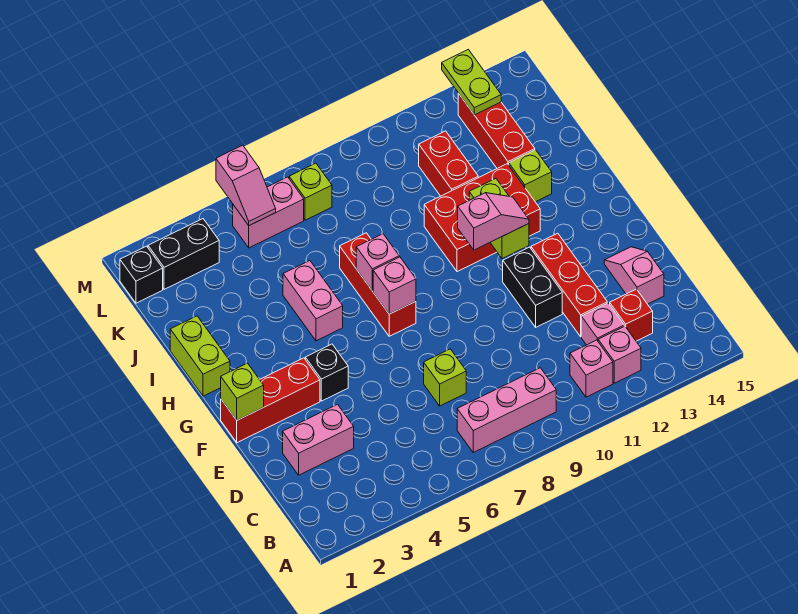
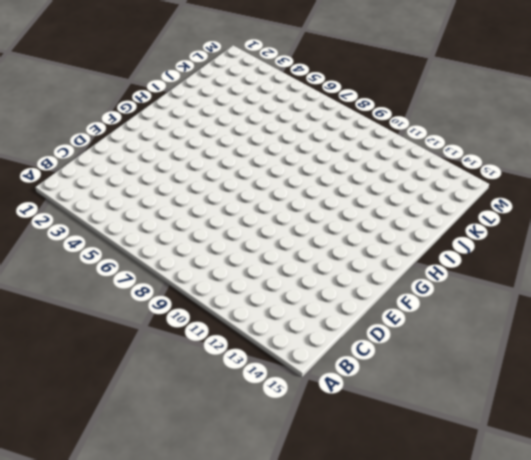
none -> pink 1x3 brick [457,368,556,452]
none -> pink 1x1 brick [570,340,613,397]
none -> pink 1x1 brick [598,326,641,383]
none -> pink 1x1 brick [581,303,624,345]

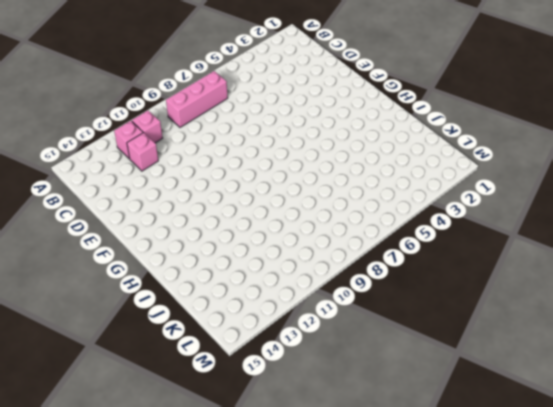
none -> red 1x1 brick [610,289,653,341]
none -> pink 1x2 brick [283,404,354,475]
none -> lime 1x1 brick [424,349,466,406]
none -> red 1x3 brick [531,233,607,337]

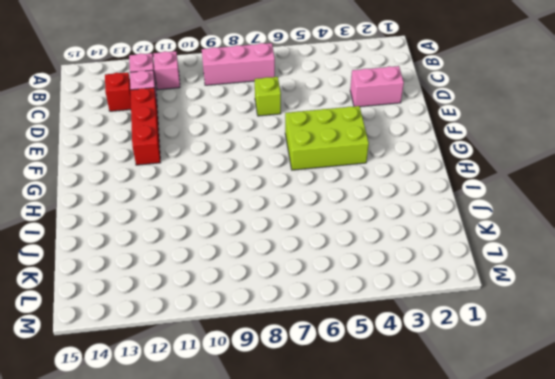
lime 2x3 brick [285,106,369,170] -> black 1x1 brick [305,344,348,401]
none -> pink 1x2 slope [604,247,664,304]
none -> black 1x2 brick [503,247,562,327]
none -> red 1x3 brick [221,358,320,443]
none -> red 1x3 brick [340,233,416,336]

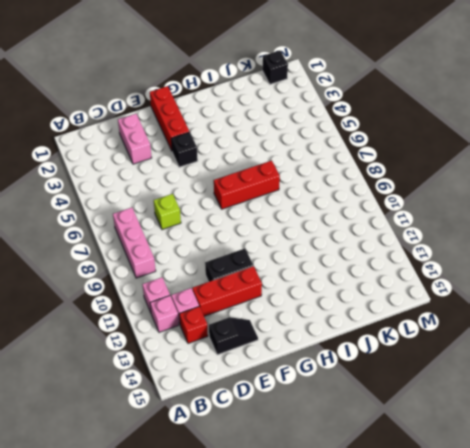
black 1x2 slope [209,317,258,355] -> pink 1x2 slope [604,247,664,304]
none -> lime 1x2 brick [170,316,230,396]
none -> pink 1x2 brick [283,261,343,341]
none -> red 2x3 brick [424,164,540,272]
none -> lime 1x1 brick [509,150,552,202]

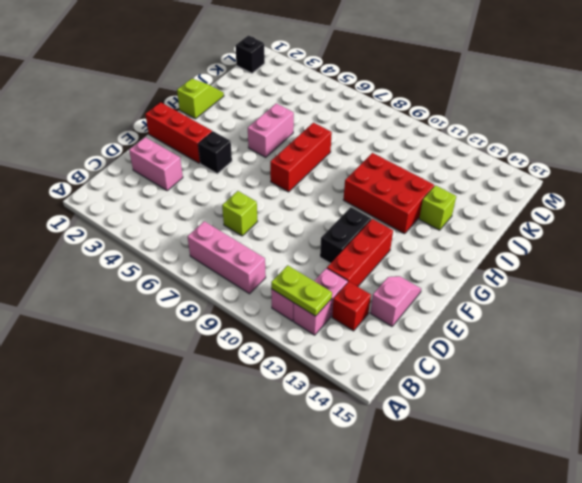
lime 1x2 plate [271,265,332,316] -> lime 1x2 plate turned to [442,49,501,115]
lime 1x2 slope [177,79,224,119] -> lime 1x2 brick [170,316,230,396]
none -> red 1x2 brick [419,131,478,196]
none -> red 1x3 brick [458,93,535,168]
none -> black 1x2 brick [148,219,219,289]
none -> pink 1x2 brick [233,177,304,248]

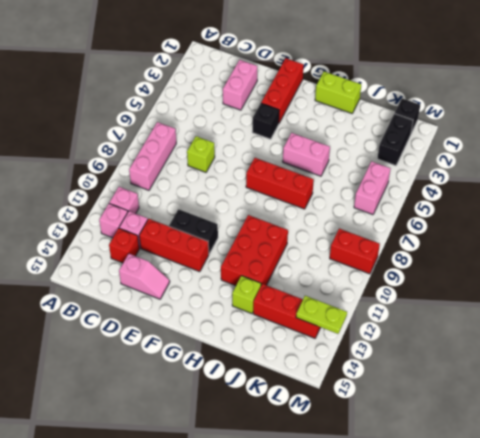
red 1x2 brick [330,229,380,274] -> red 1x2 brick moved to [419,131,478,196]
none -> lime 1x1 brick [289,163,332,220]
none -> lime 1x1 brick [221,363,264,420]
none -> pink 1x1 brick [373,257,416,314]
none -> lime 1x2 brick [469,179,529,259]

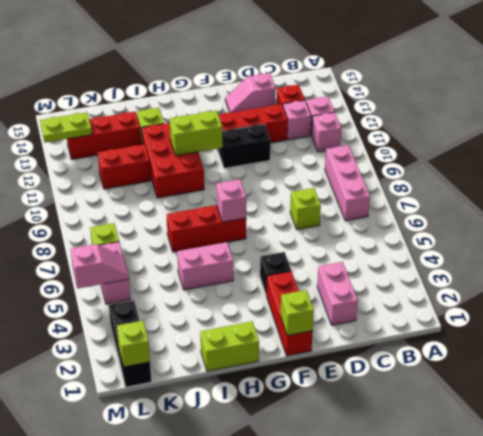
lime 1x1 brick [117,321,150,367] -> none
none -> pink 1x1 brick [356,234,399,291]
none -> pink 1x2 slope [458,193,529,250]

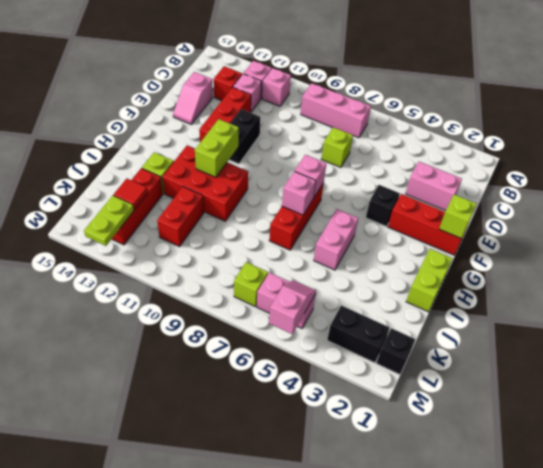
red 1x1 tile [113,179,148,210] -> none
none -> pink 1x2 slope [458,193,529,250]

